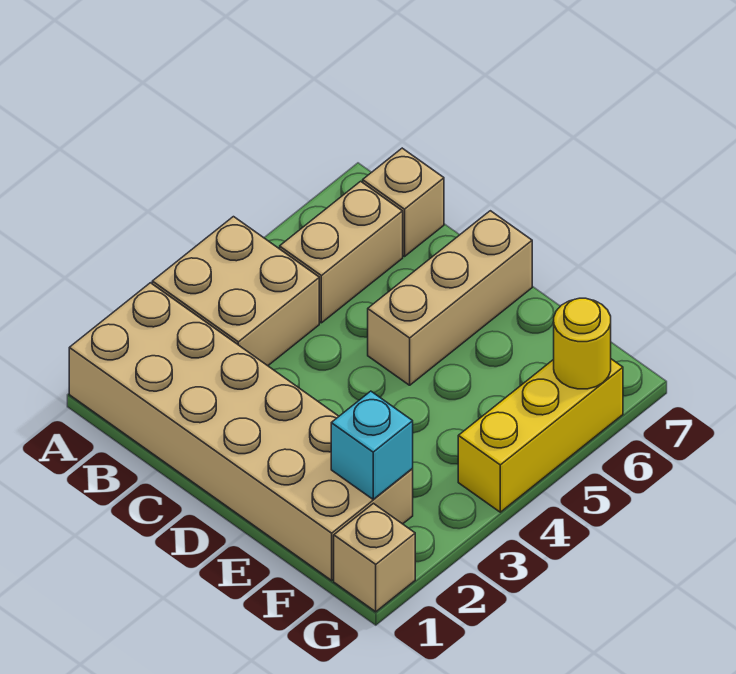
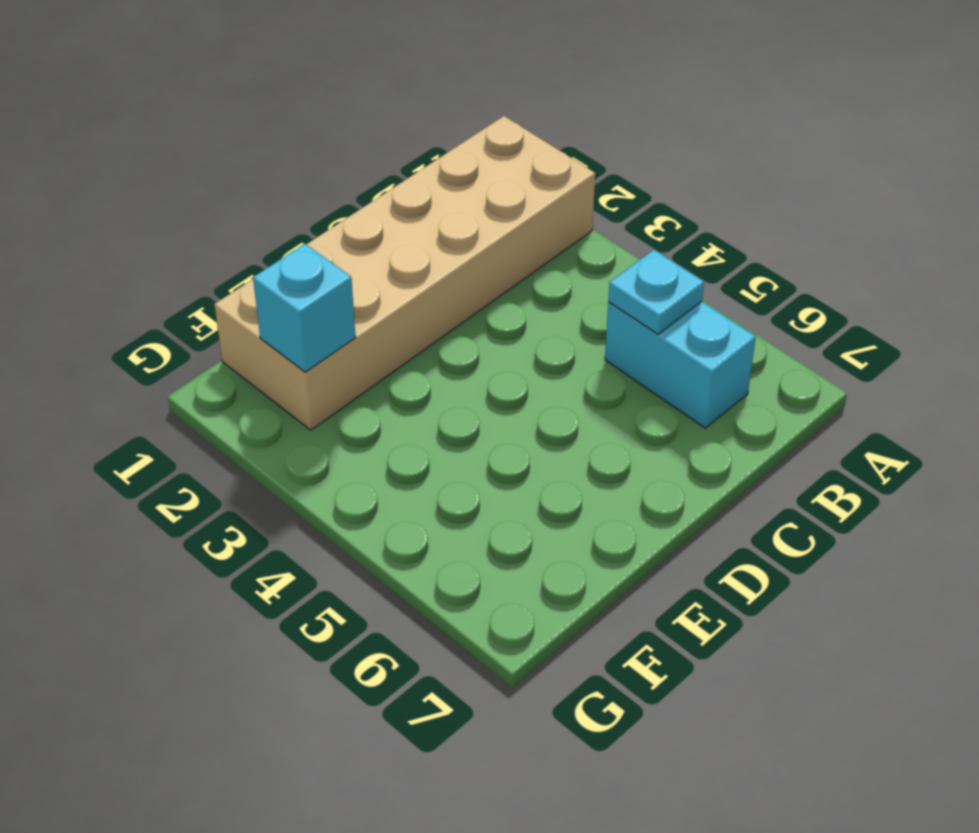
cyan 1x2 brick [605,301,756,428] -> tan 1x2 brick [280,181,403,323]
cyan 1x1 plate [608,250,704,334] -> none
none -> tan 2x2 brick [152,217,319,366]
none -> tan 1x1 brick [363,148,444,256]

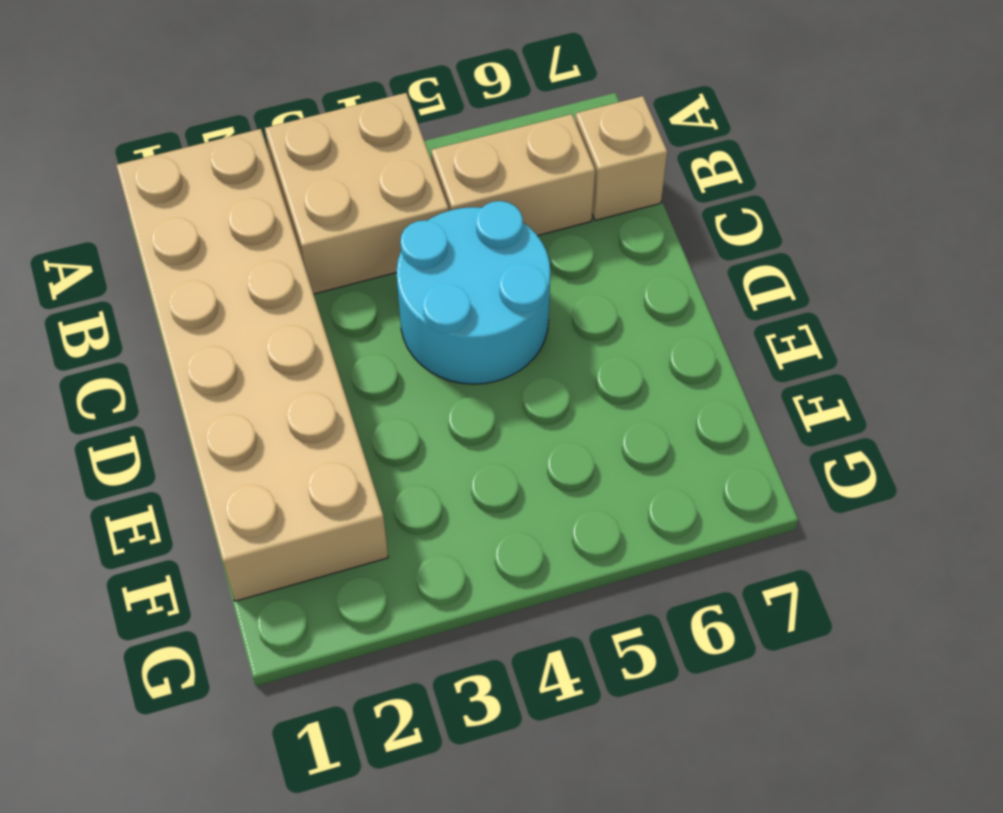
cyan 2x2 round brick [396,201,550,384] -> tan 1x3 brick [368,211,532,385]
none -> tan 1x1 brick [334,503,415,612]
none -> yellow 1x3 brick [458,359,623,512]

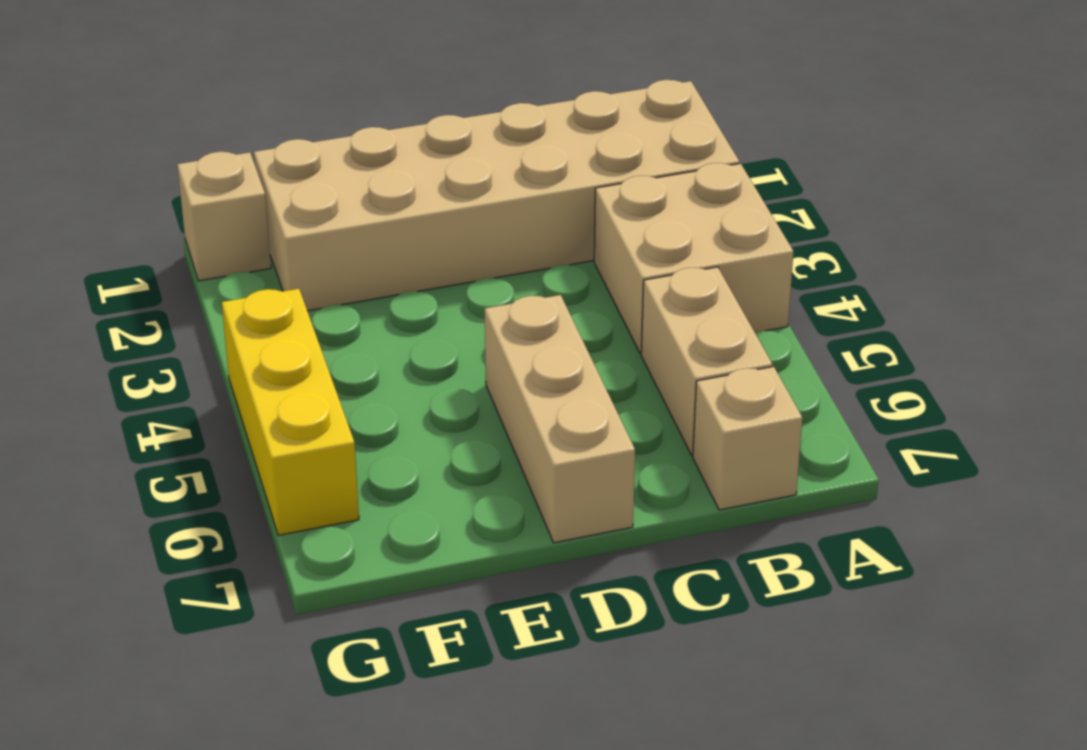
none -> cyan 1x1 brick [331,391,413,500]
none -> yellow 1x1 round brick [554,298,611,389]

